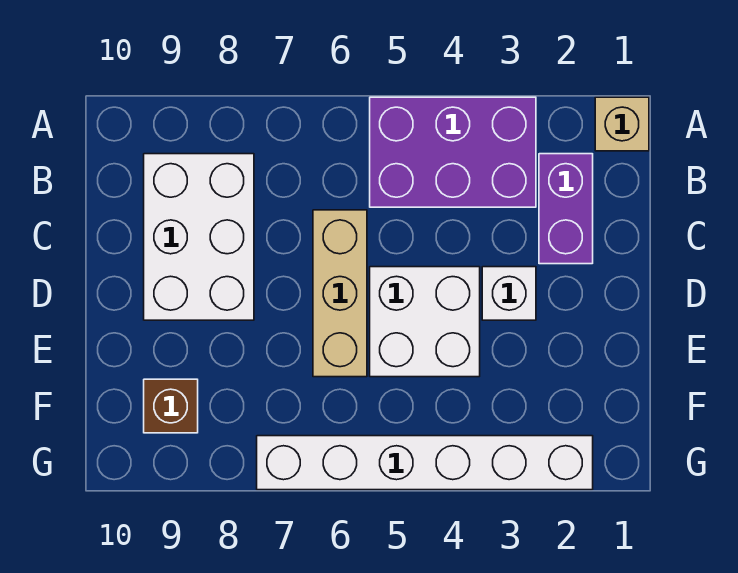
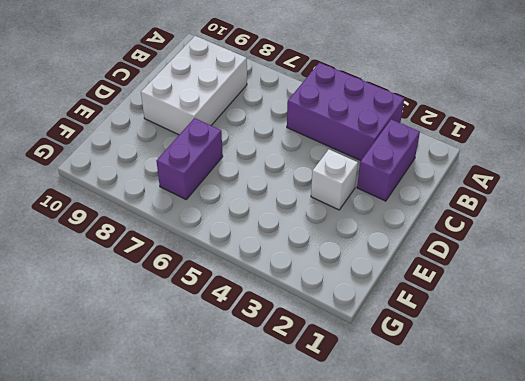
purple 1x2 brick [156,118,223,199] -> none
none -> tan 1x1 brick [595,97,649,151]
none -> tan 1x3 brick [313,210,367,377]

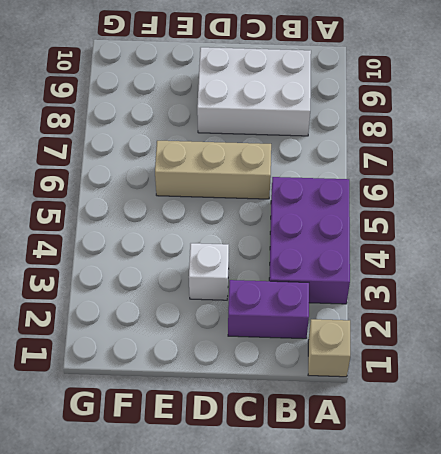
none -> white 2x2 brick [370,267,480,377]
none -> brown 1x1 brick [144,379,198,433]

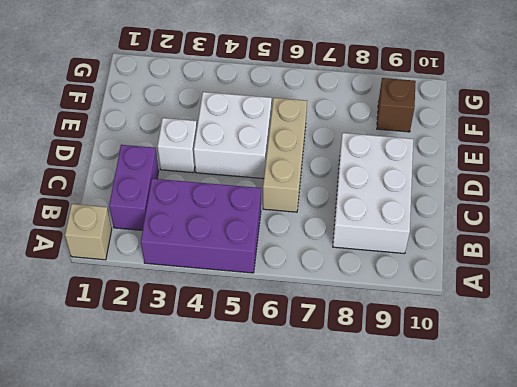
none -> white 1x6 brick [257,436,593,490]

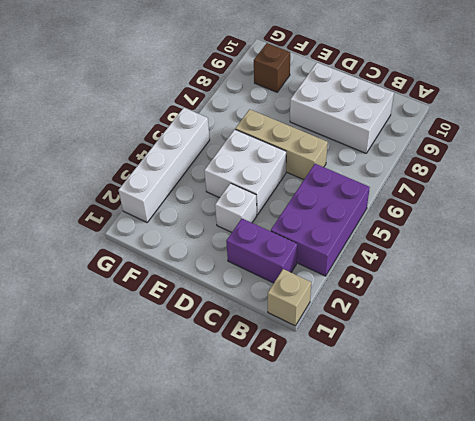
white 1x4 brick [118,108,210,222] -> white 1x6 brick [257,436,593,490]

